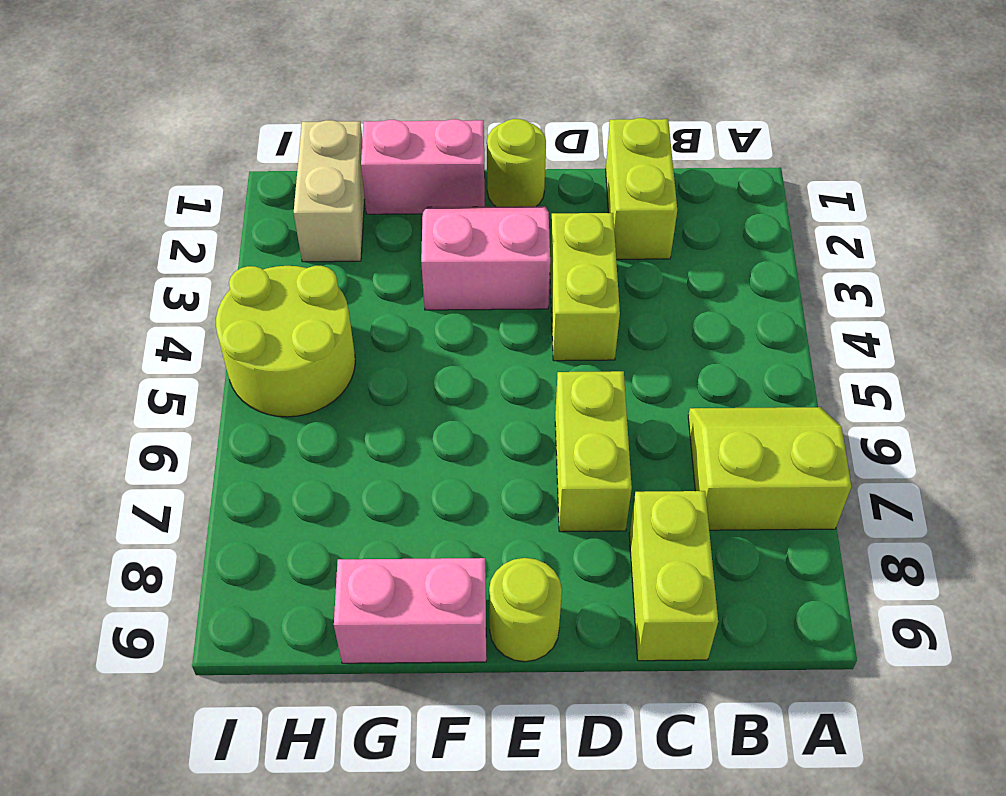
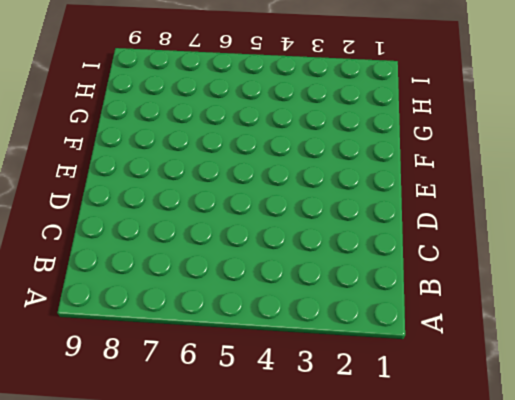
none -> lime 2x2 slope [688,407,851,530]
none -> lime 1x2 brick [606,118,677,259]
none -> lime 1x2 brick [629,491,718,661]

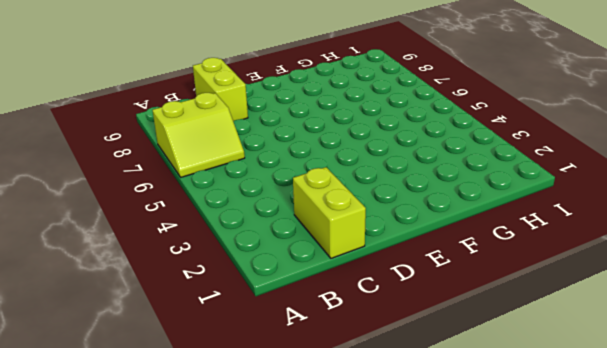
none -> lime 1x2 brick [550,213,620,361]
none -> lime 1x2 brick [555,371,632,532]
none -> lime 1x1 round brick [487,119,546,207]

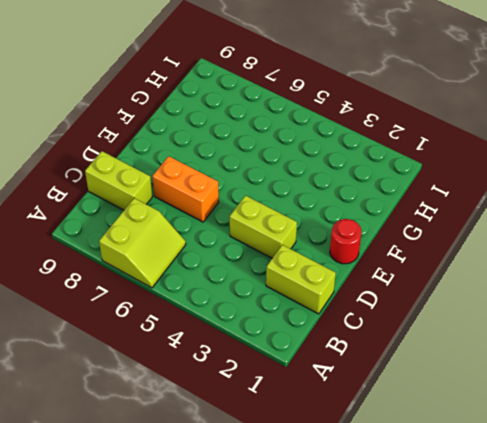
orange 1x2 brick [152,156,219,222] -> lime 1x2 brick [555,371,632,532]
red 1x1 round brick [330,219,362,264] -> lime 1x1 round brick [487,119,546,207]
none -> pink 2x2 slope [421,206,550,310]
none -> lime 1x1 round brick [489,558,562,662]
none -> pink 1x2 brick [361,119,485,214]

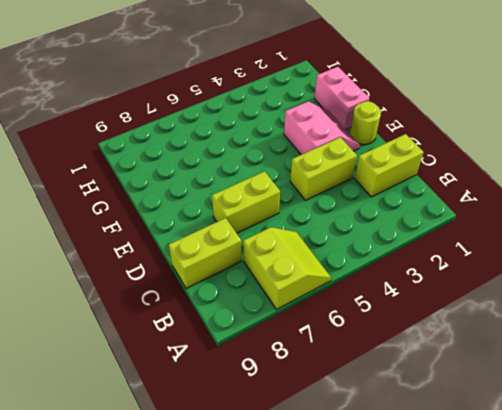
none -> lime 1x1 round brick [489,558,562,662]
none -> pink 1x2 brick [334,558,486,663]
none -> tan 1x2 brick [294,120,365,262]

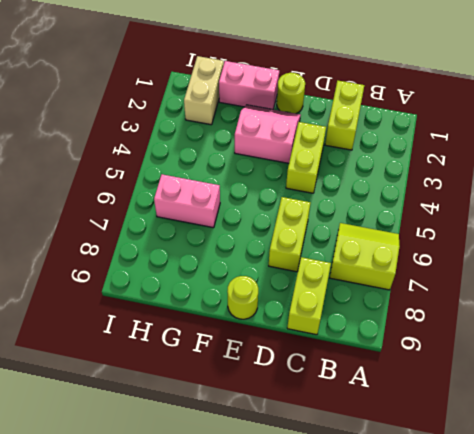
pink 1x2 brick [154,174,220,228] -> pink 1x2 brick moved to [334,558,486,663]
none -> lime 2x2 round brick [216,266,355,417]

